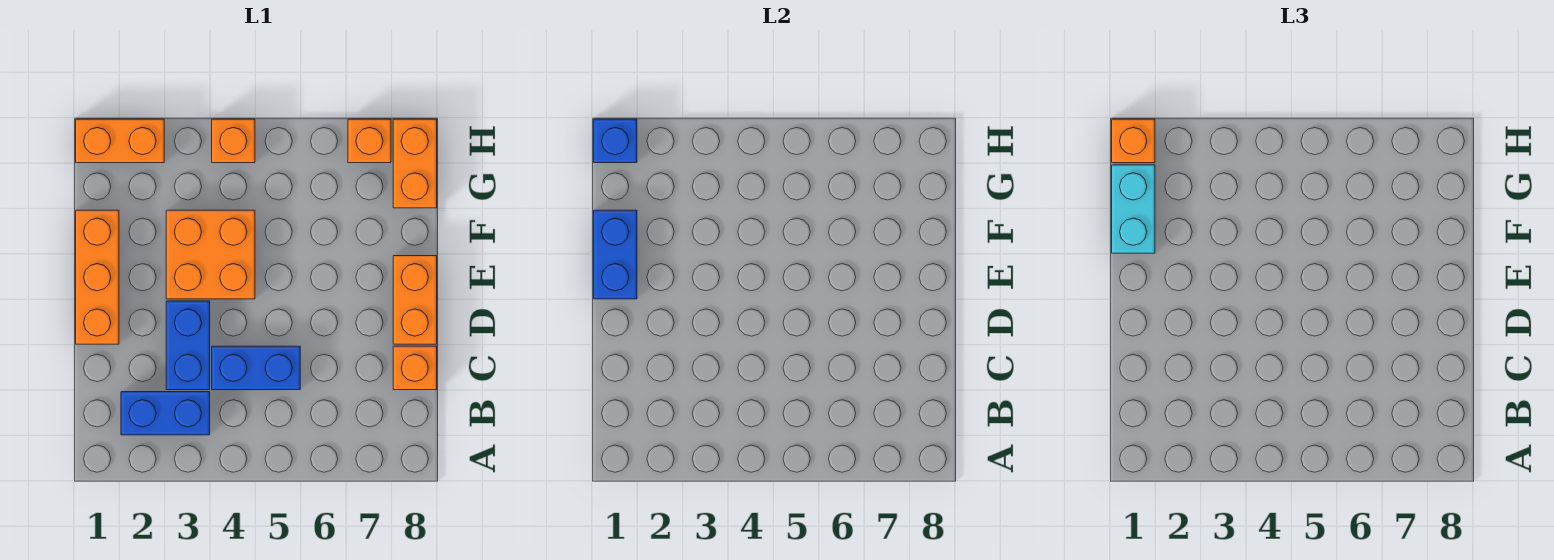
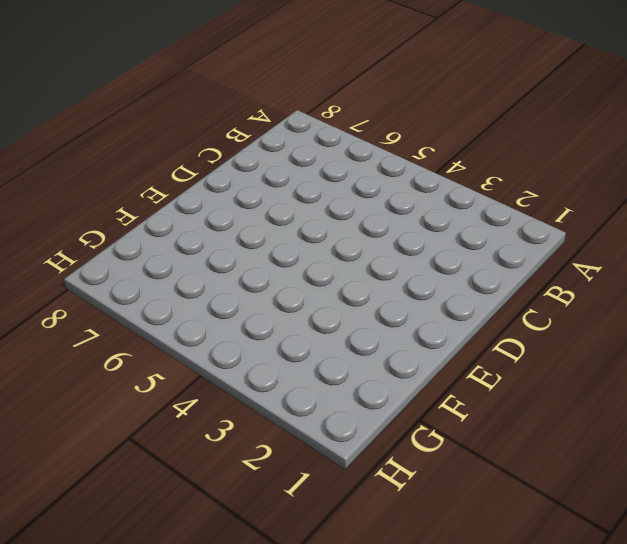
none -> blue 1x2 brick [121,392,210,435]
none -> blue 1x2 brick [166,301,210,390]
none -> blue 1x2 brick [212,346,300,390]

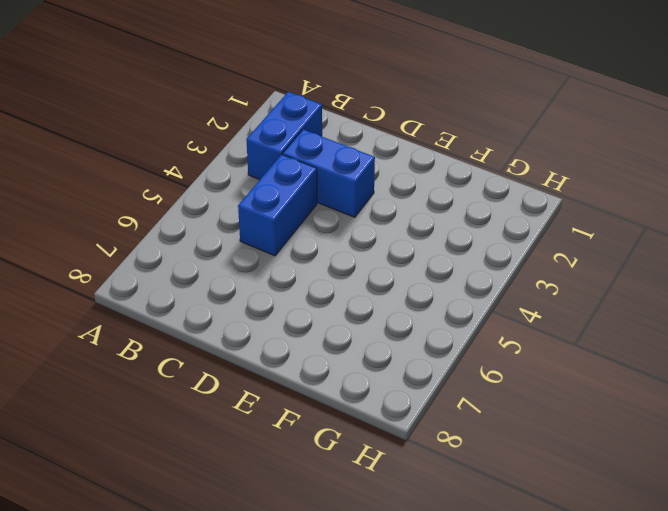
none -> orange 1x1 brick [393,346,437,390]
none -> orange 1x3 brick [76,210,119,344]
none -> orange 1x2 brick [393,256,437,344]

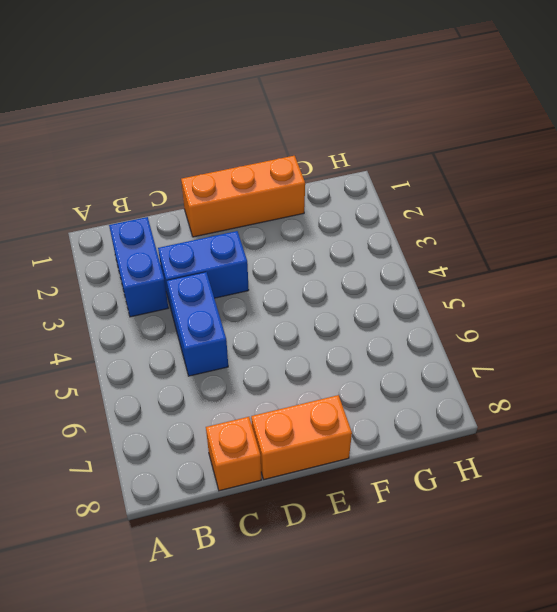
none -> orange 2x2 brick [166,210,255,299]
none -> orange 1x2 brick [393,119,437,208]
none -> orange 1x2 brick [76,119,164,163]

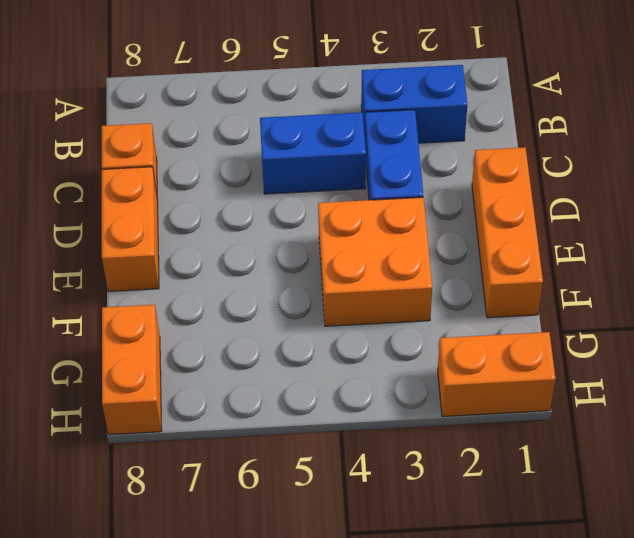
none -> orange 1x1 brick [212,119,255,163]
none -> orange 1x1 brick [348,119,391,163]
none -> blue 1x2 brick [594,210,637,299]

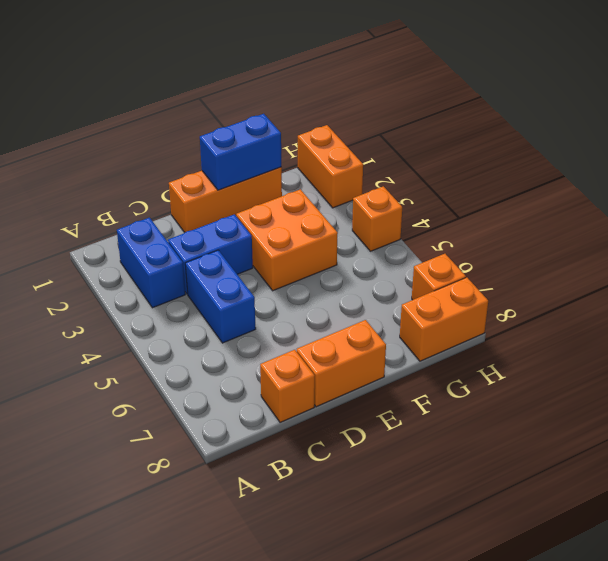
none -> blue 1x1 brick [594,119,637,163]
none -> cyan 1x2 brick [1112,165,1155,253]
none -> orange 1x1 brick [1112,119,1155,163]

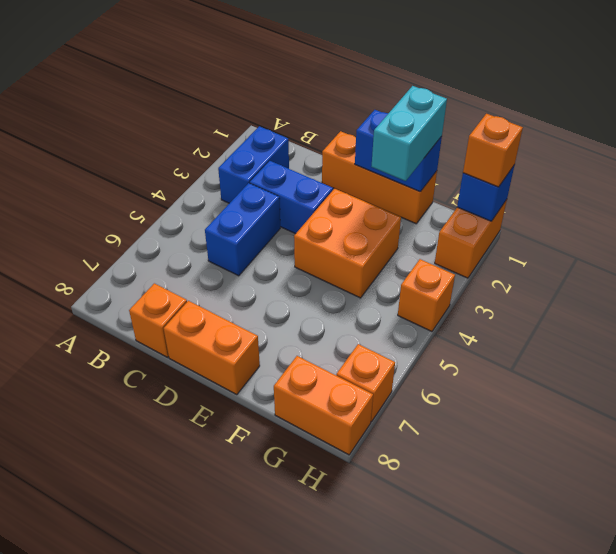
cyan 1x2 brick [371,86,447,181] -> cyan 1x2 brick turned to [1112,165,1155,253]

